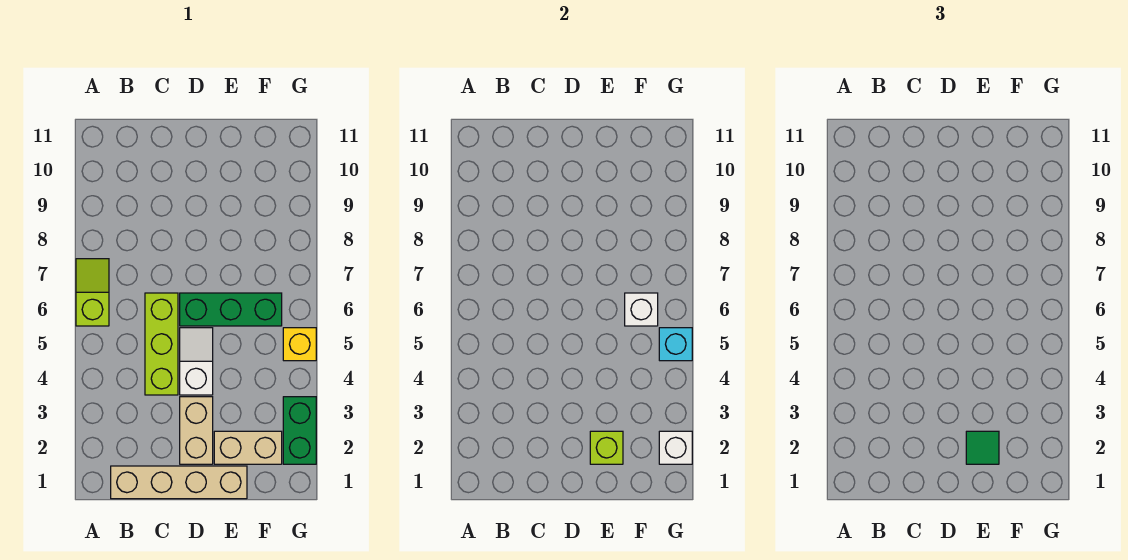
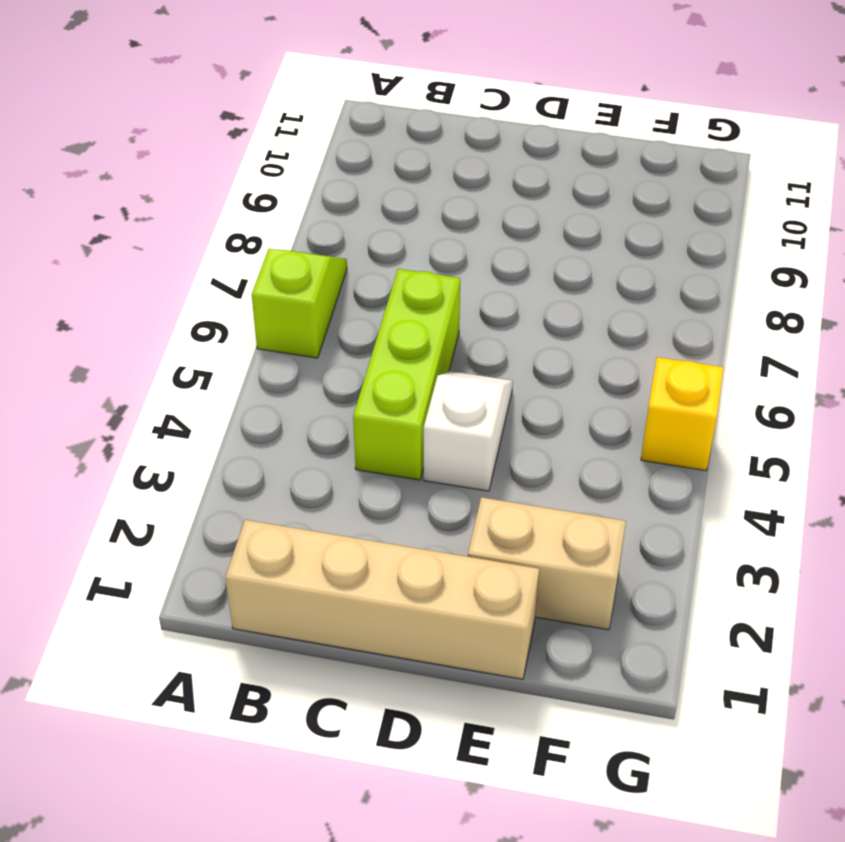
none -> tan 1x2 brick [180,397,213,464]
none -> green 1x3 brick [180,293,282,326]
none -> green 1x2 brick [283,397,316,464]

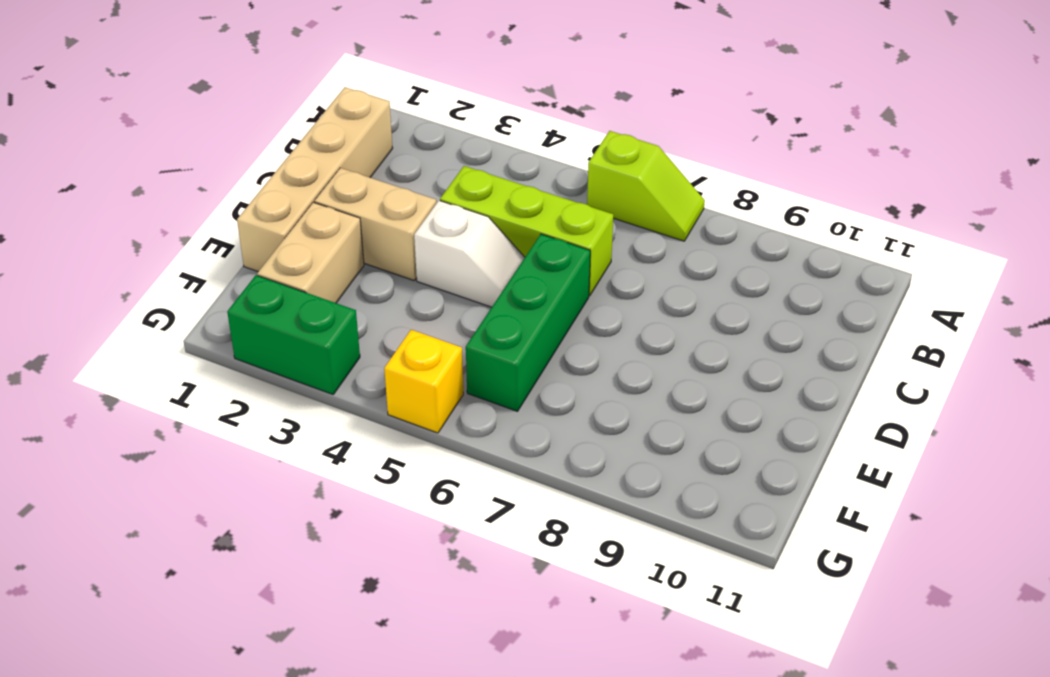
none -> lime 1x1 brick [590,431,623,464]
none -> white 1x1 brick [625,293,658,326]
none -> white 1x1 brick [659,431,692,464]

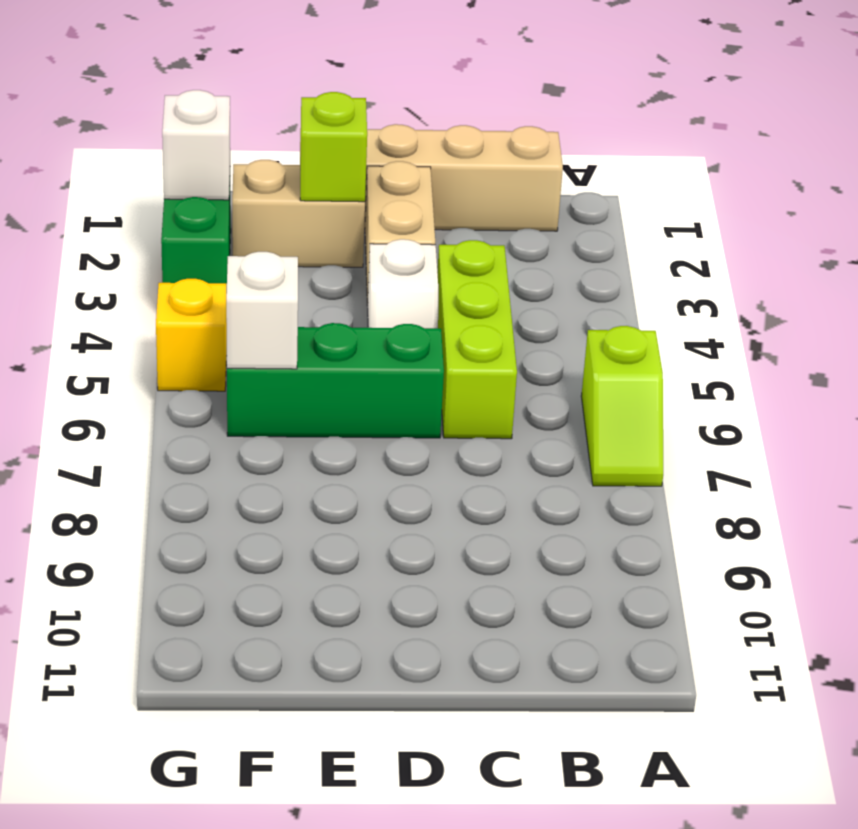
none -> cyan 1x1 brick [659,328,692,361]
none -> green 1x1 tile [966,431,999,464]

